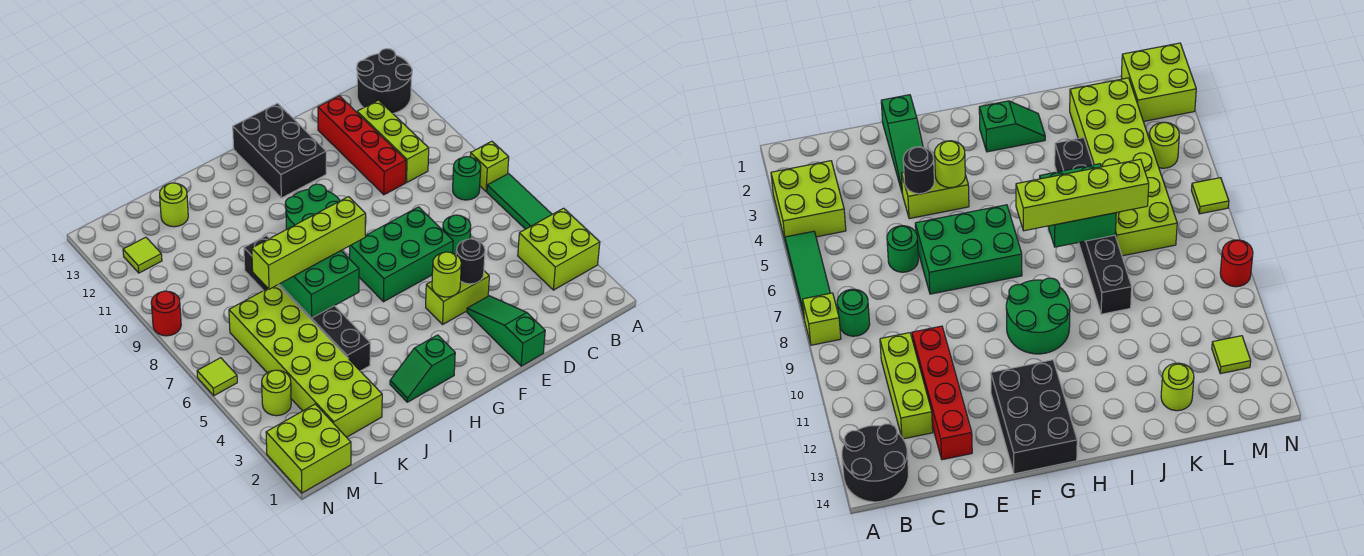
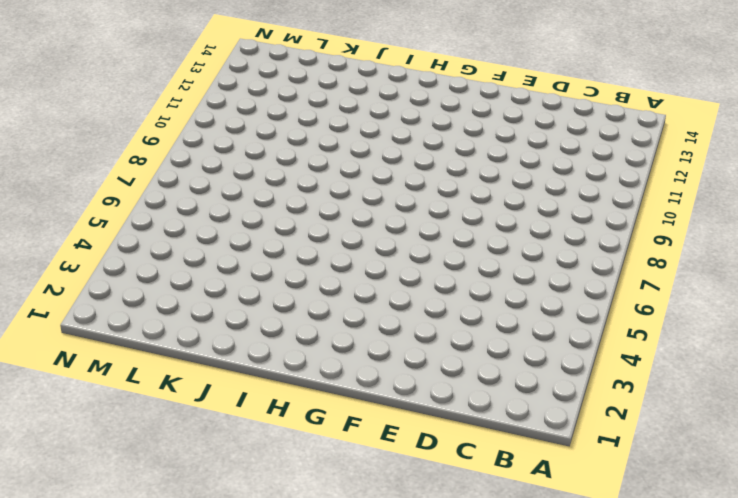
none -> lime 2x2 brick [518,208,600,290]
none -> green 1x3 tile [487,174,552,229]
none -> lime 1x1 brick [470,141,509,192]

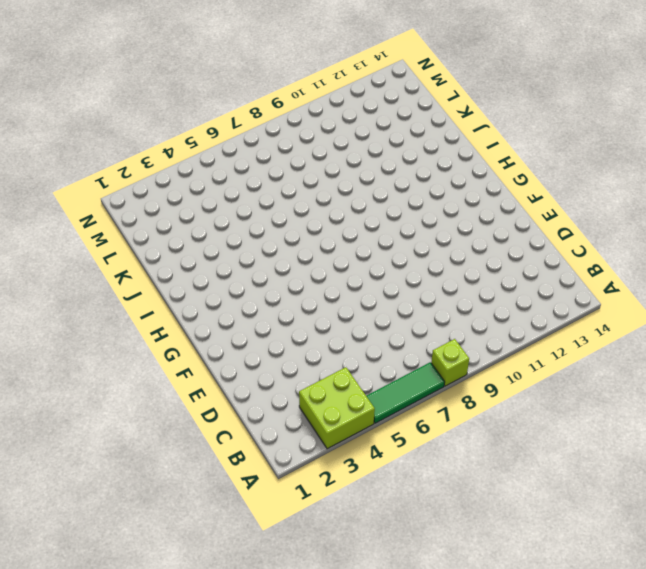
none -> black 2x2 round brick [357,49,412,113]
none -> green 1x1 round brick [453,157,481,200]
none -> lime 1x3 brick [357,100,429,182]

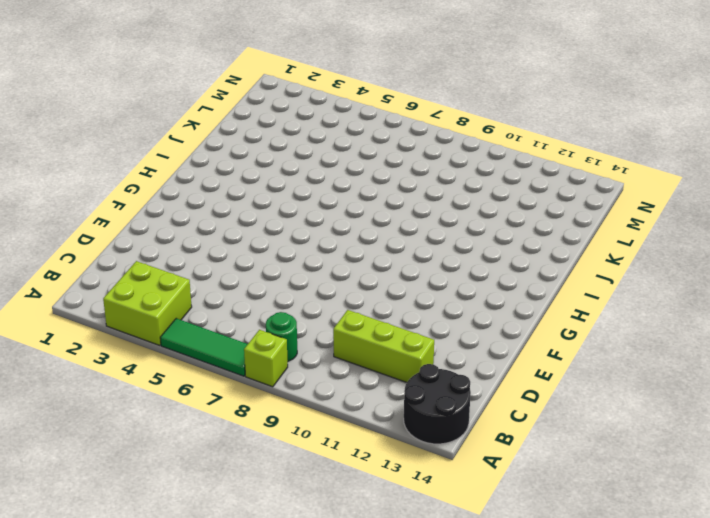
none -> green 1x1 round brick [443,215,471,254]
none -> red 1x4 brick [318,96,406,195]
none -> green 1x3 slope [467,296,545,366]

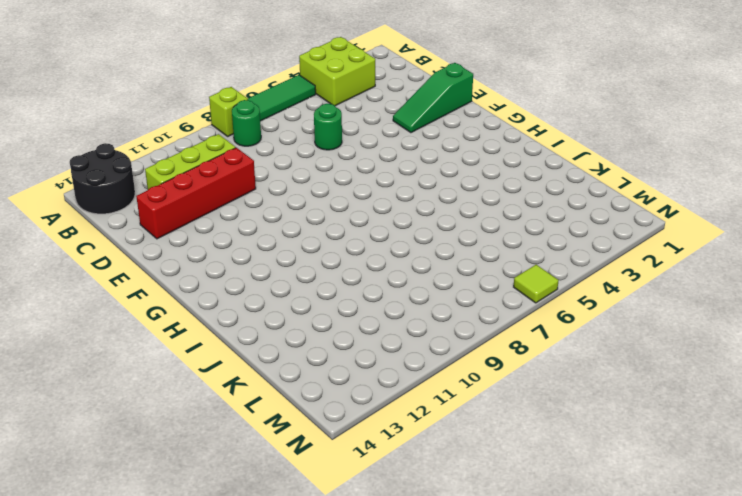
none -> lime 1x2 brick [426,271,489,324]
none -> green 2x3 brick [350,207,453,302]
none -> black 2x3 brick [233,103,326,198]

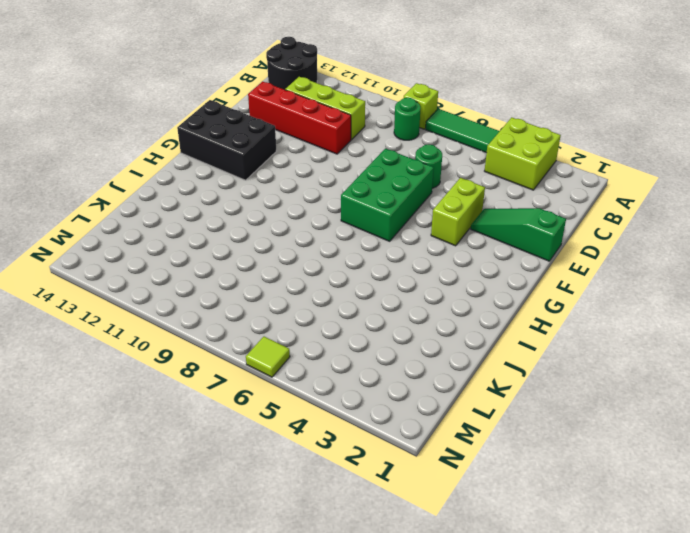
none -> green 2x2 round brick [285,184,340,229]
none -> green 1x2 slope [390,335,455,402]
none -> black 1x6 brick [244,236,370,371]

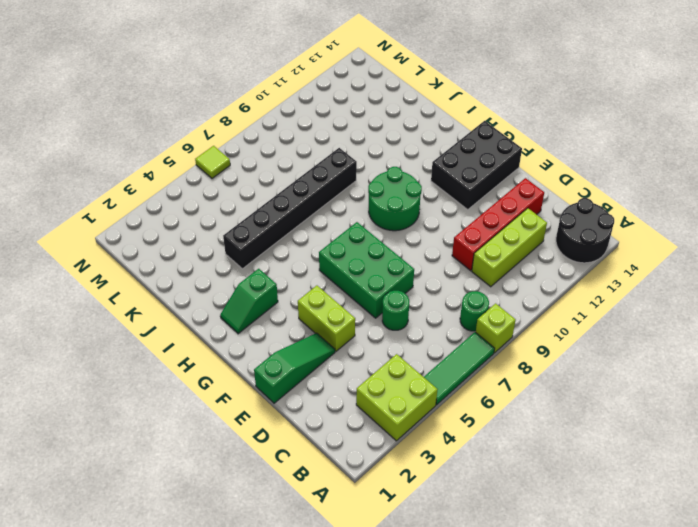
green 1x2 slope [220,269,278,334] -> green 1x2 slope turned to [390,335,455,402]
none -> lime 2x6 brick [229,285,382,437]
none -> lime 1x1 round brick [160,183,188,227]
none -> lime 2x2 brick [266,404,351,493]

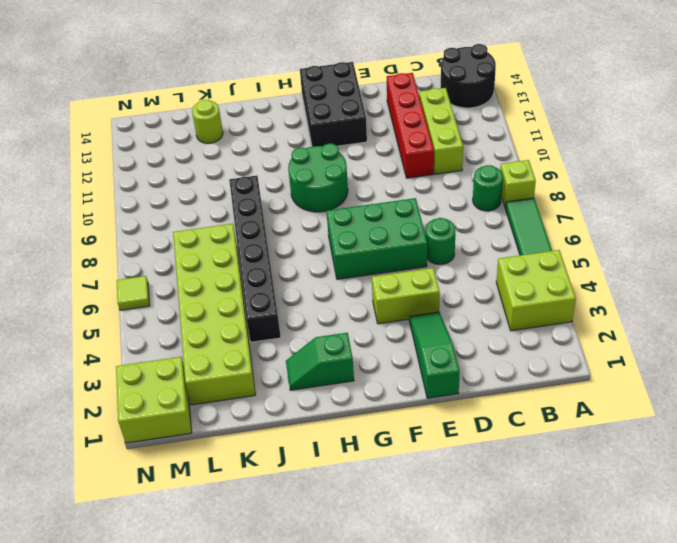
none -> lime 1x1 round brick [262,370,291,416]
none -> lime 1x1 tile [123,237,162,273]
none -> red 1x1 round brick [151,291,181,336]

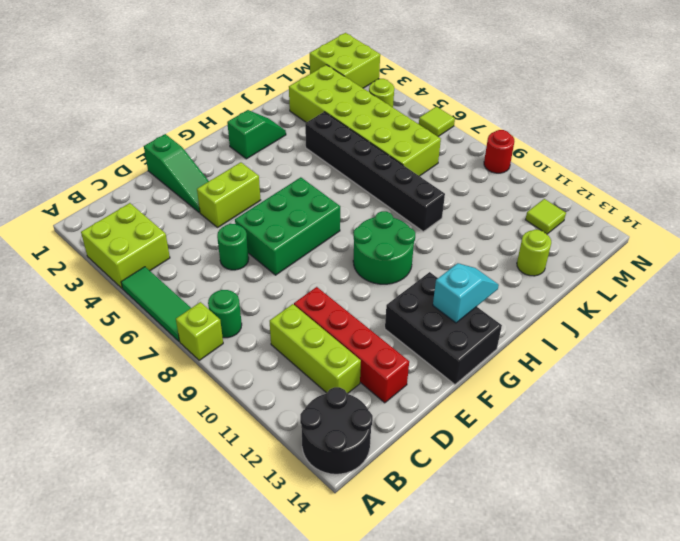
cyan 1x2 slope [433,263,499,323] -> none
none -> black 1x1 round brick [456,239,485,284]
none -> lime 1x1 round brick [432,252,461,297]
none -> green 2x2 brick [279,251,359,318]

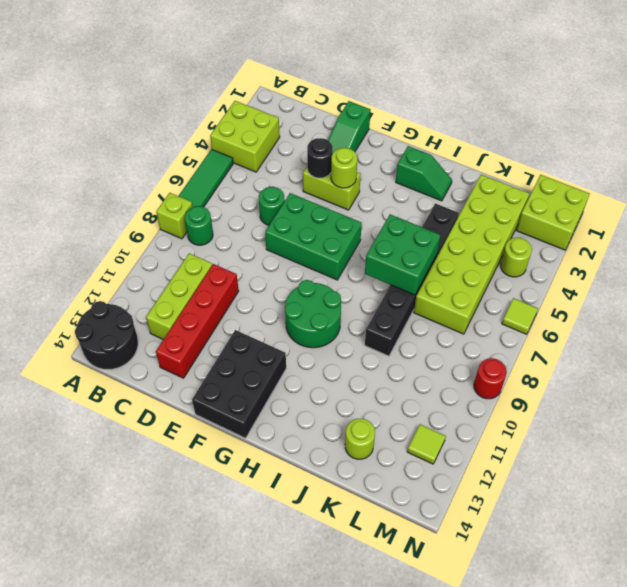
none -> lime 1x4 brick [252,197,366,289]

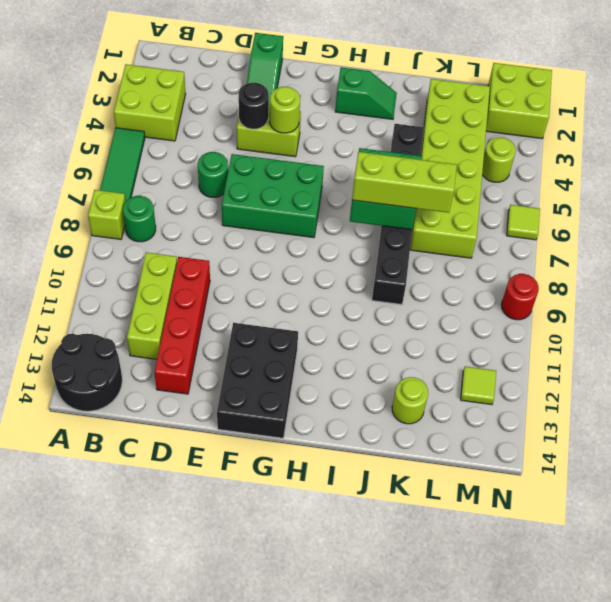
lime 1x3 brick [352,152,457,213] -> lime 1x4 brick [252,197,366,289]
none -> green 2x2 round brick [285,184,340,229]

